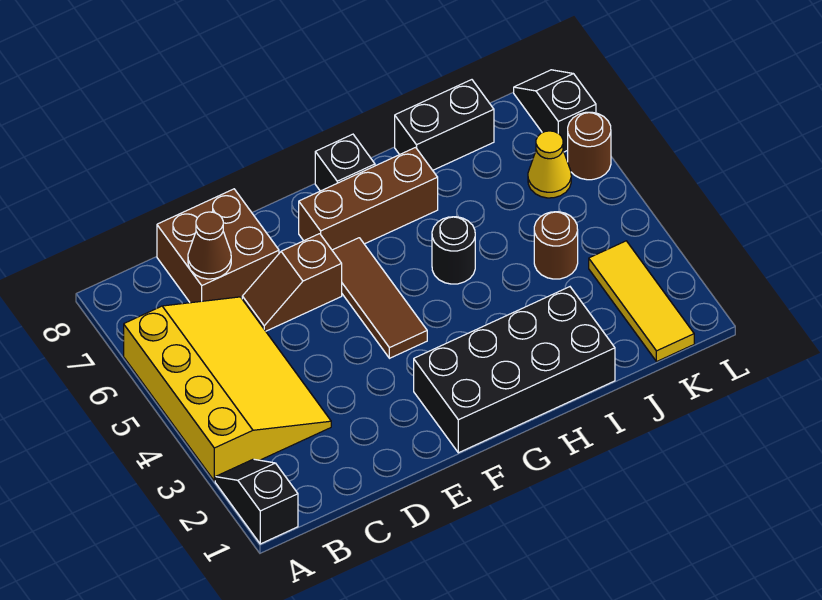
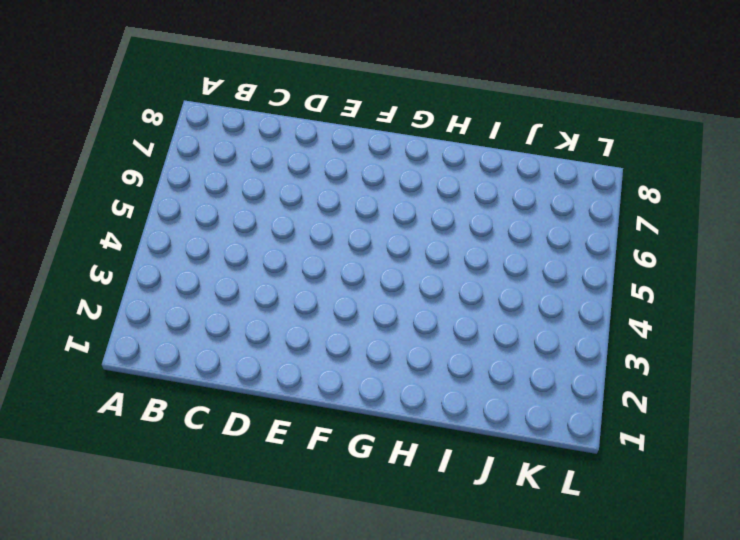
none -> black 1x2 slope [215,459,298,544]
none -> yellow 3x4 slope [124,297,331,481]
none -> brown 2x2 brick [157,189,279,303]

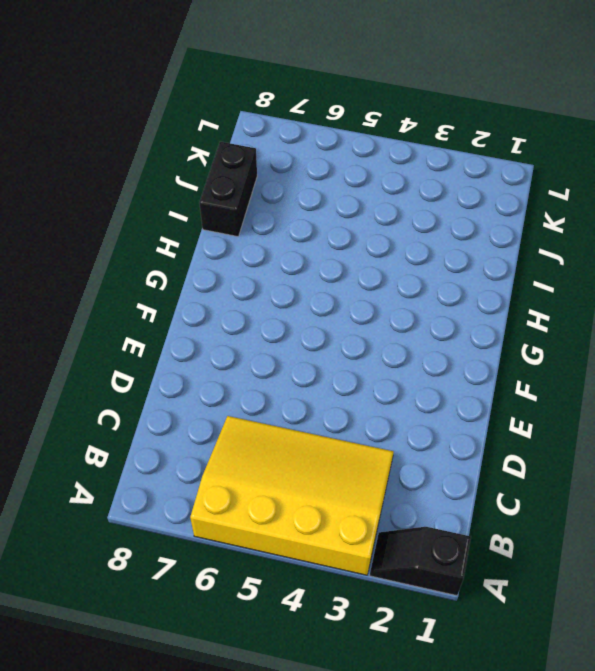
none -> brown 2x2 brick [157,189,279,303]
none -> brown 1x2 slope [242,234,342,331]
none -> black 2x4 brick [414,287,615,453]

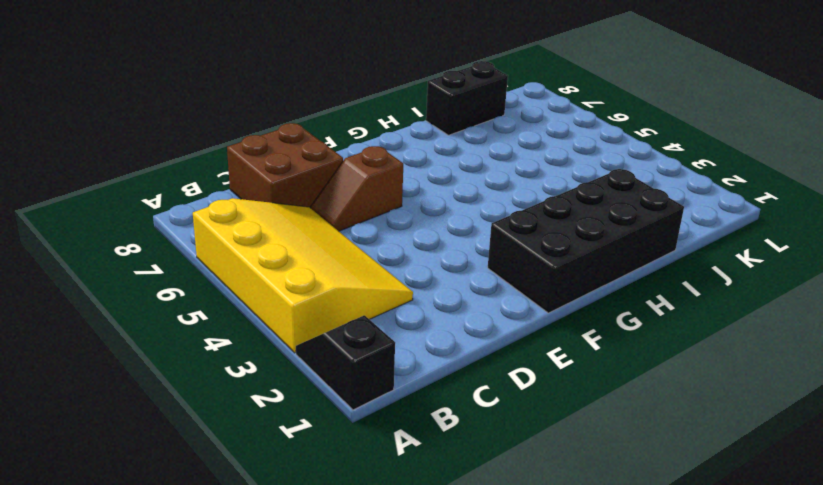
none -> brown 1x3 tile [332,238,427,358]
none -> brown 1x3 brick [299,147,438,250]
none -> black 1x1 brick [315,134,375,191]

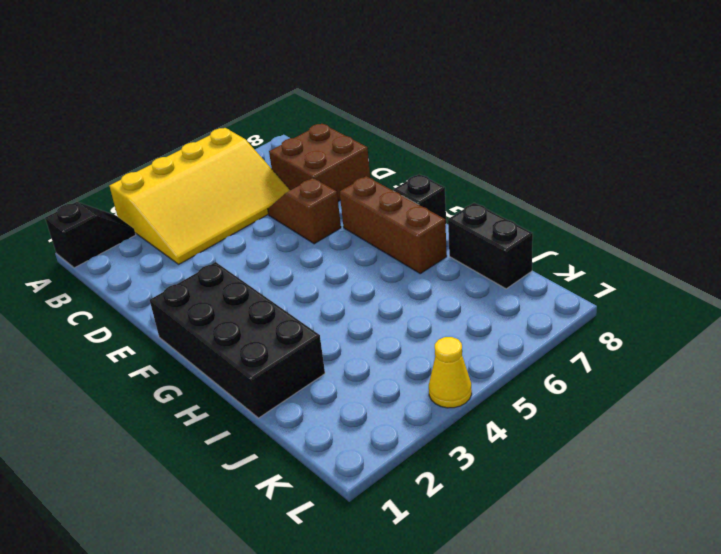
yellow 1x1 cone [429,337,472,408] -> yellow 1x1 cone moved to [528,131,571,198]
none -> brown 1x3 tile [332,238,427,358]
none -> black 1x1 round brick [432,217,475,284]
none -> brown 1x1 round brick [534,212,578,279]

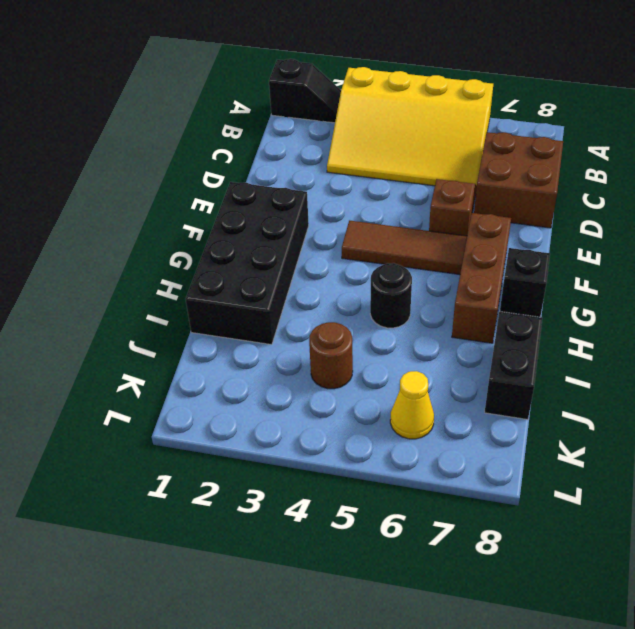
none -> yellow 1x3 tile [589,241,694,362]
none -> brown 1x1 round brick [568,112,611,180]
none -> black 1x2 slope [514,70,596,152]

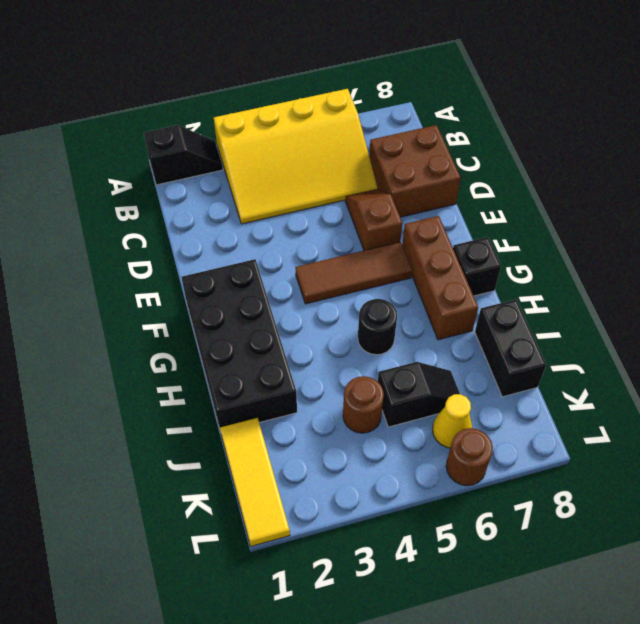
yellow 1x3 tile [220,418,290,546] -> yellow 1x3 tile turned to [589,241,694,362]
black 1x2 slope [378,362,460,427] -> black 1x2 slope moved to [514,70,596,152]
none -> brown 1x1 cone [188,212,231,279]

